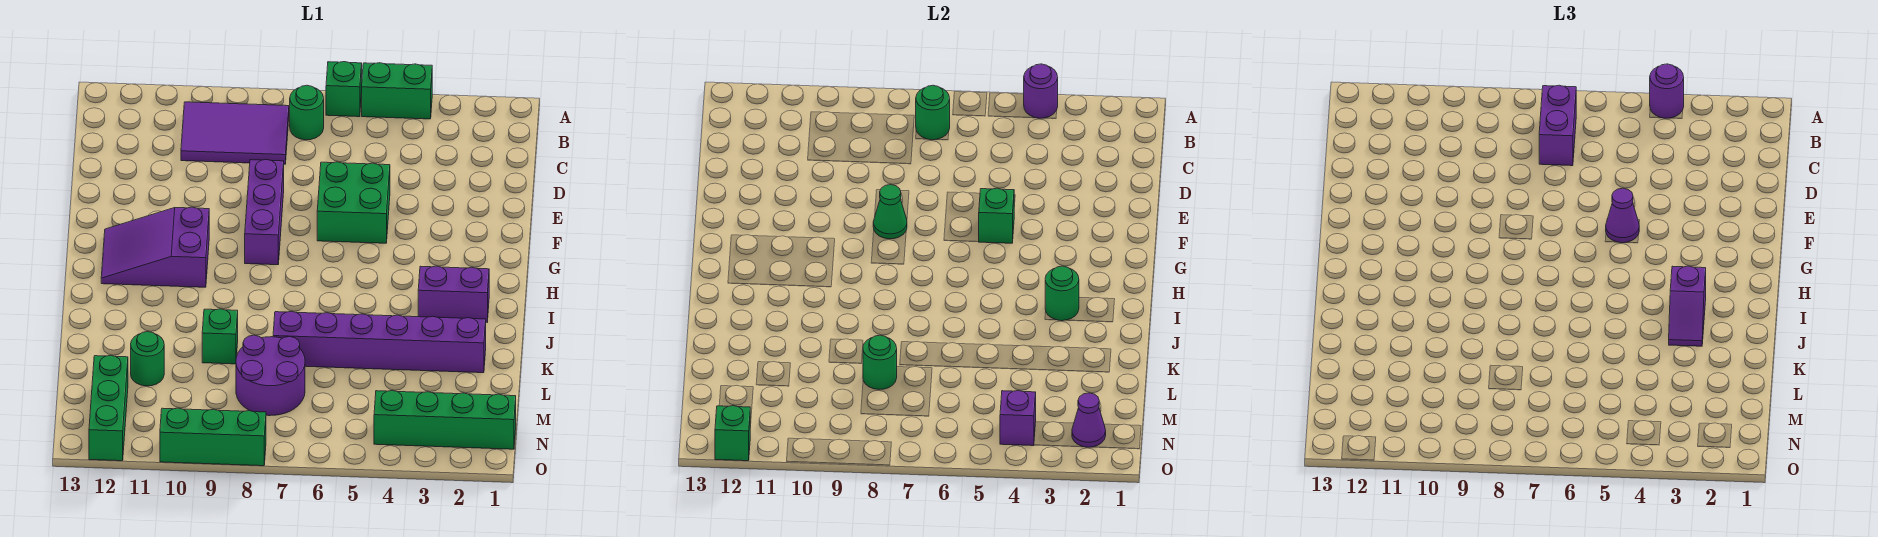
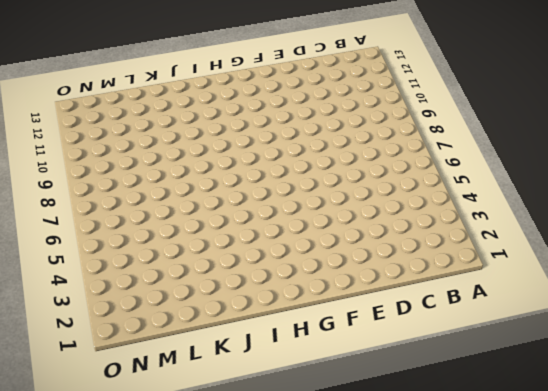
none -> green 1x2 brick [362,63,432,119]
none -> green 1x1 brick [326,62,362,117]
none -> green 1x1 round brick [290,85,324,140]

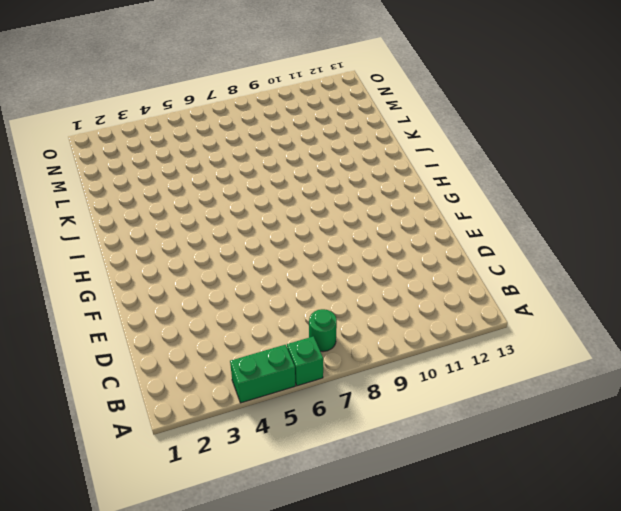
none -> purple 2x3 tile [181,102,289,164]
none -> green 2x2 brick [317,162,390,243]
none -> purple 1x3 brick [245,160,284,265]

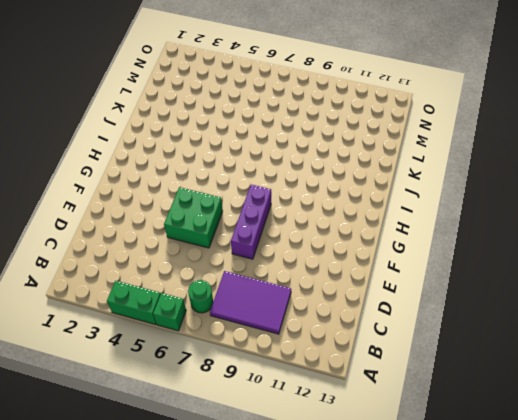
none -> purple 2x3 slope [101,207,209,287]
none -> purple 1x2 brick [418,266,489,322]
none -> purple 1x6 brick [273,311,486,373]

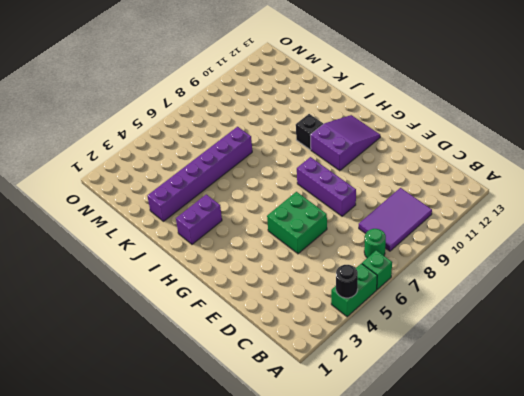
black 1x1 round brick [336,265,358,298] -> purple 1x1 round brick [1024,64,1058,118]
black 1x1 brick [296,114,323,150] -> none
none -> green 1x1 brick [202,309,238,364]
none -> purple 2x2 round brick [236,335,305,416]
none -> green 1x1 round brick [131,332,164,386]

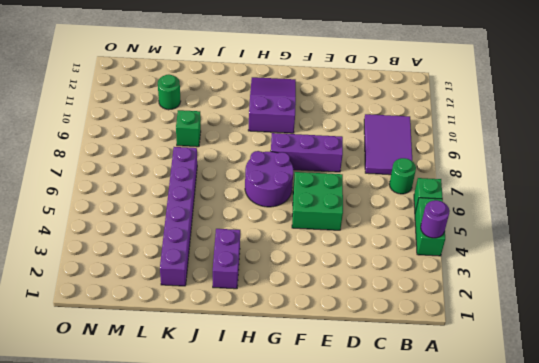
purple 2x2 round brick [245,151,293,207] -> purple 2x2 round brick moved to [236,335,305,416]
none -> green 1x3 brick [89,355,128,461]
none -> green 1x4 brick [374,391,516,449]
none -> green 1x3 brick [160,408,266,466]

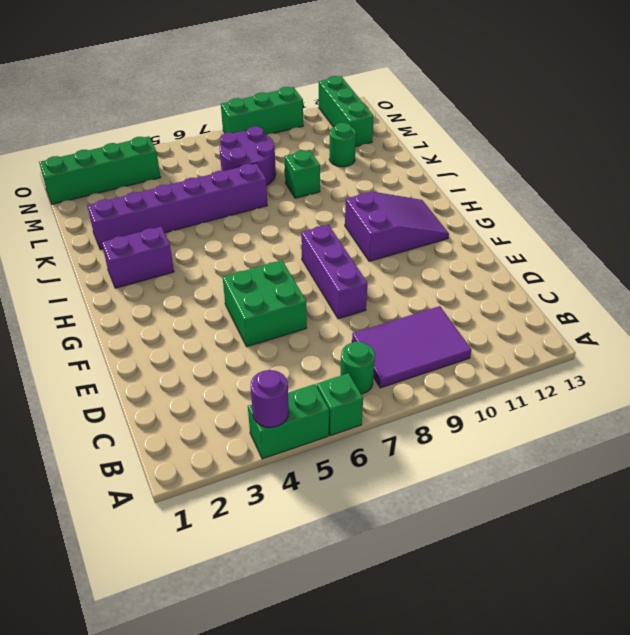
none -> green 1x1 round brick [916,85,950,140]
none -> green 1x1 brick [979,188,1014,243]
none -> green 1x1 cone [873,185,907,239]

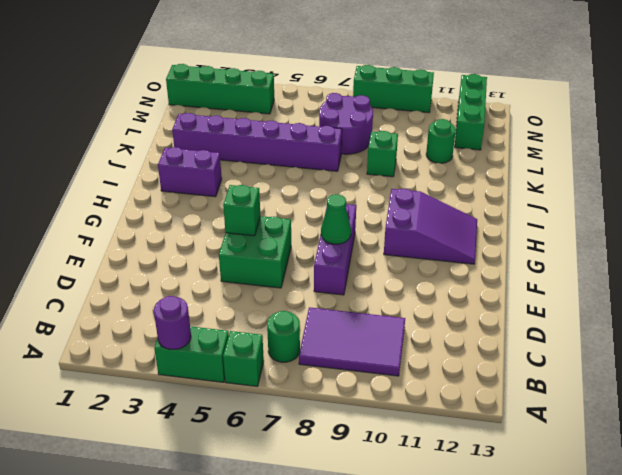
none -> green 1x1 round brick [916,85,950,140]
none -> green 1x1 round brick [1045,266,1079,321]
none -> green 1x1 round brick [863,335,897,389]

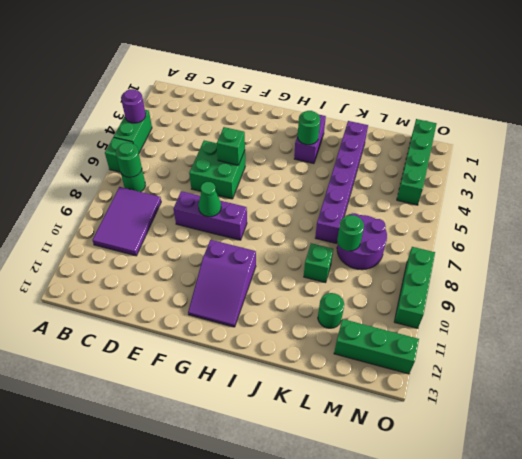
none -> purple 1x1 cone [1072,393,1106,447]
none -> purple 1x1 brick [1000,391,1036,446]
none -> green 1x1 brick [715,406,750,461]

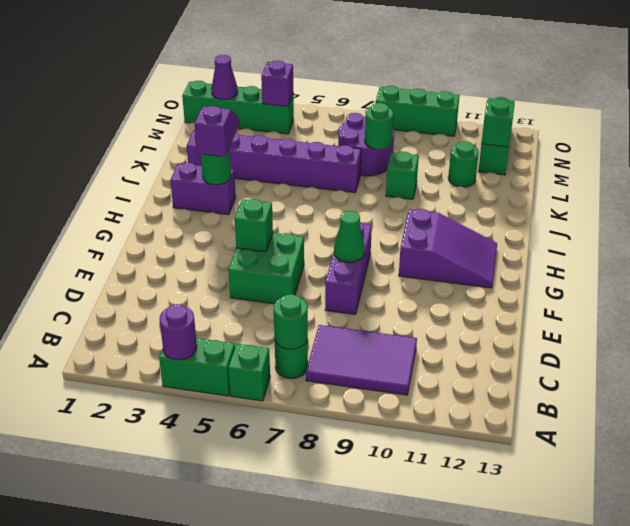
green 1x1 brick [481,99,515,147] -> green 1x1 brick moved to [715,406,750,461]
none -> purple 1x1 round brick [1650,64,1684,118]
none -> purple 1x2 brick [1539,85,1576,166]
none -> purple 1x1 cone [1606,188,1639,243]

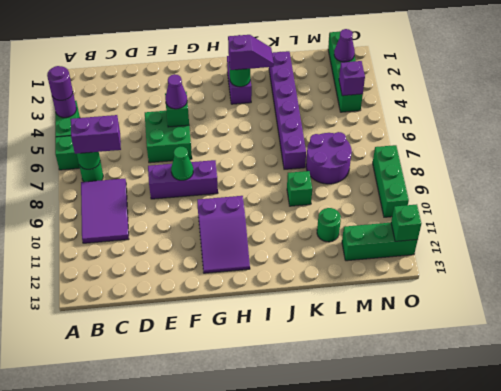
none -> green 1x1 round brick [863,335,897,389]

